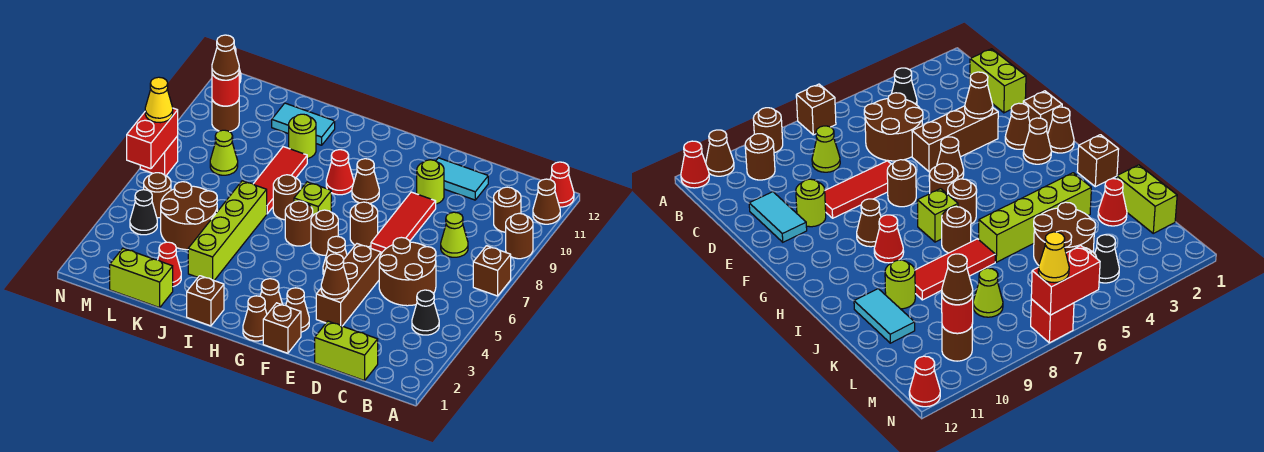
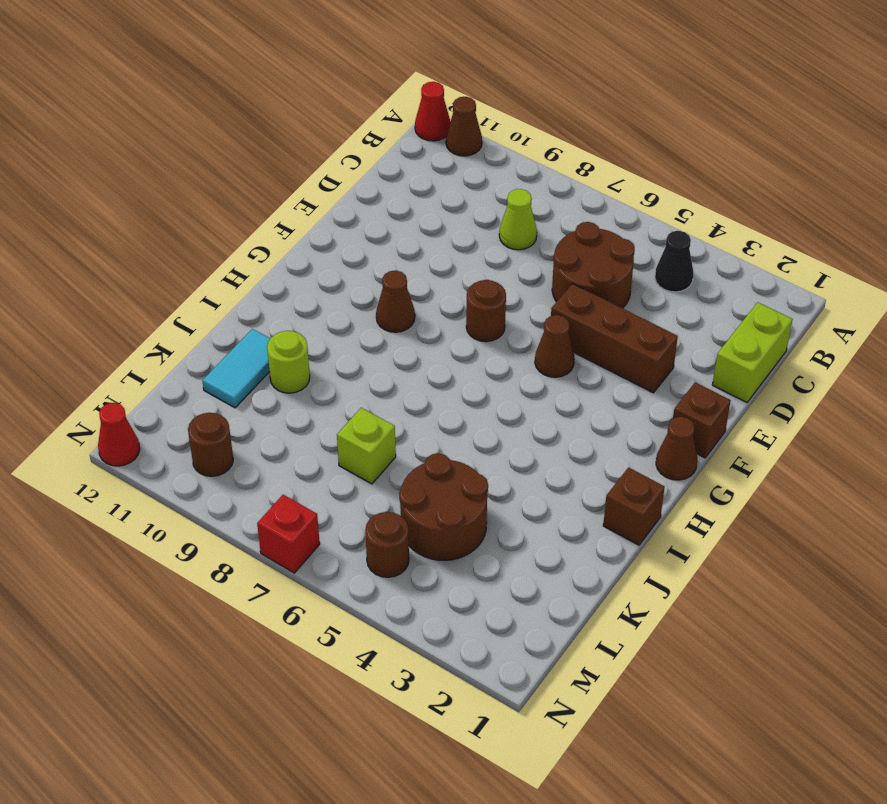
lime 1x1 brick [337,408,396,484] -> lime 1x1 brick moved to [294,182,331,215]
none -> brown 1x1 brick [473,246,511,296]
none -> brown 1x1 round brick [506,213,533,259]
none -> brown 1x1 round brick [494,187,521,232]
none -> cyan 1x2 tile [436,158,488,200]

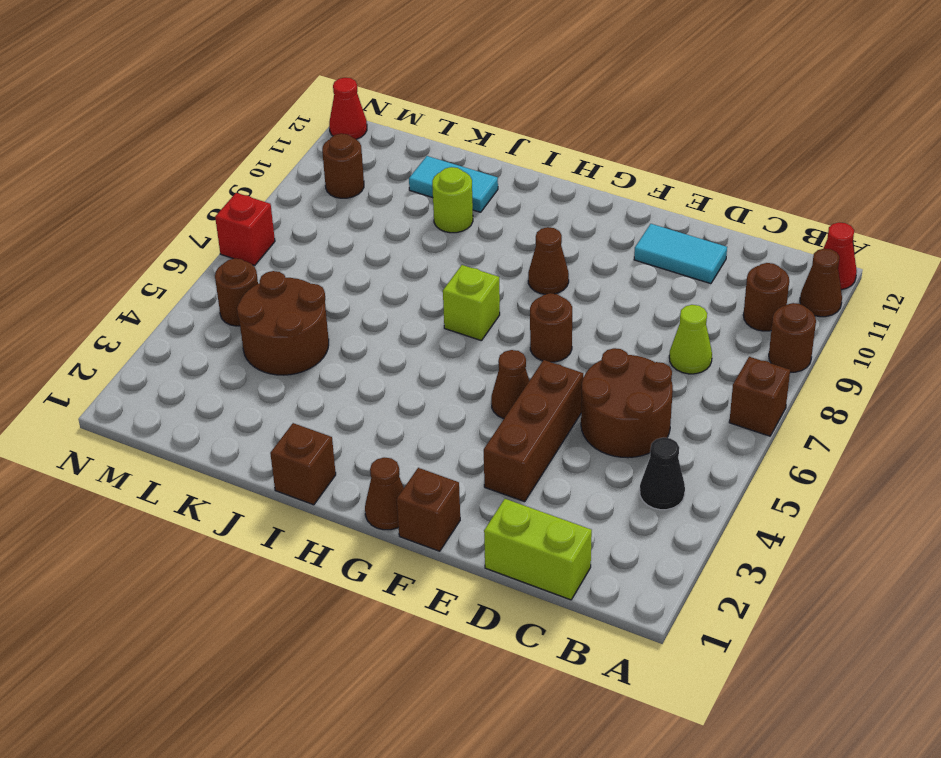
none -> red 1x3 tile [371,192,436,254]
none -> lime 1x1 round brick [417,160,444,204]
none -> brown 1x1 cone [286,288,309,332]
none -> brown 1x1 cone [260,279,283,314]

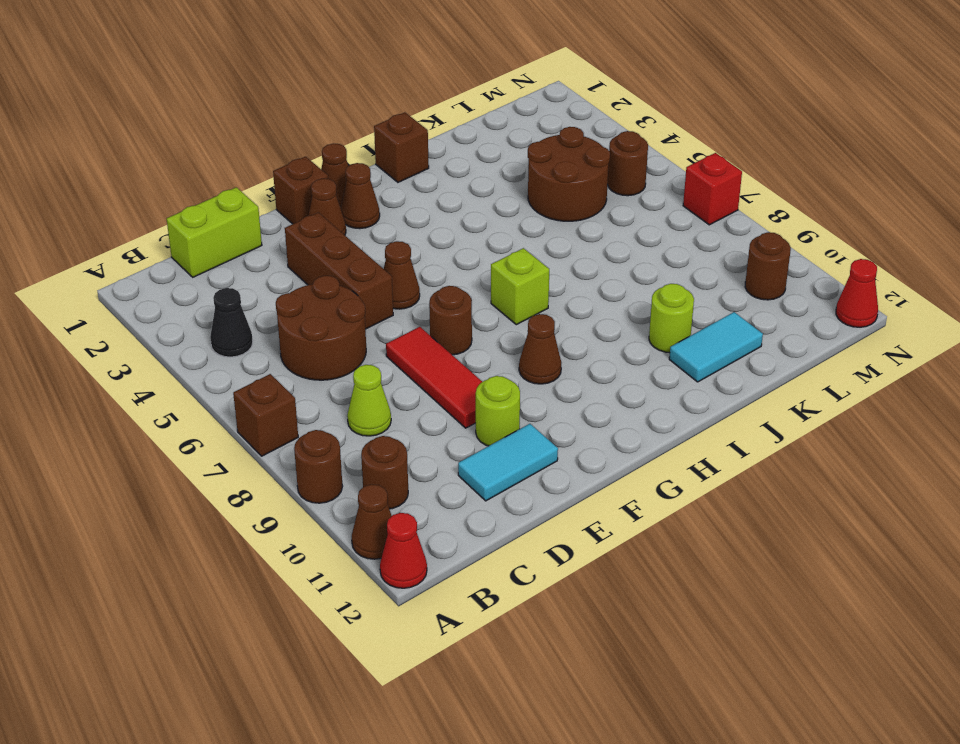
none -> brown 1x1 round brick [311,210,338,255]
none -> brown 1x1 round brick [285,201,313,246]
none -> red 1x1 cone [326,150,354,195]
none -> brown 1x1 round brick [273,175,301,220]

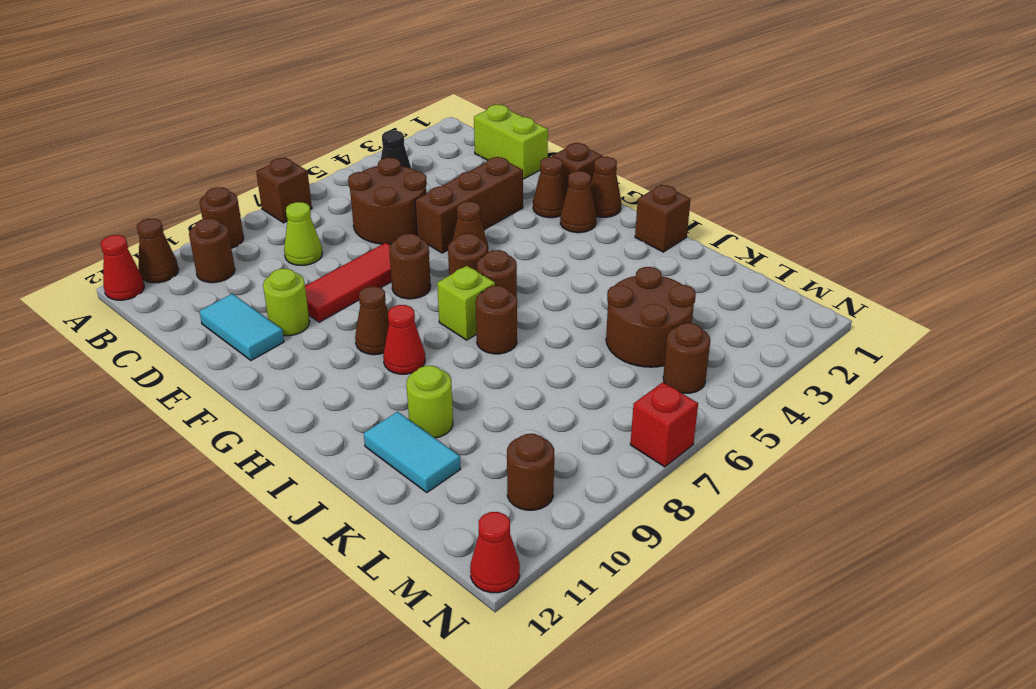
none -> lime 1x4 brick [188,181,267,280]
none -> red 1x3 tile [254,147,307,214]
none -> lime 1x2 brick [110,248,173,308]
none -> red 1x1 cone [158,242,181,287]

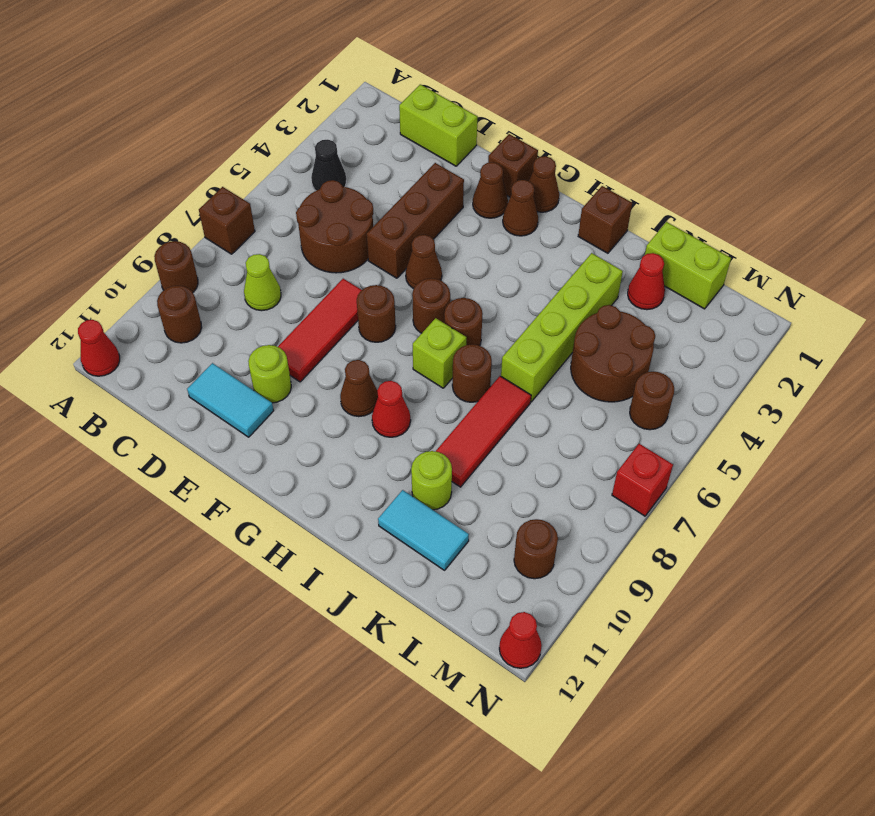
none -> brown 1x1 cone [533,179,560,224]
none -> lime 1x1 cone [210,130,238,175]
none -> black 1x1 cone [130,190,157,235]
none -> brown 1x1 cone [321,254,349,299]

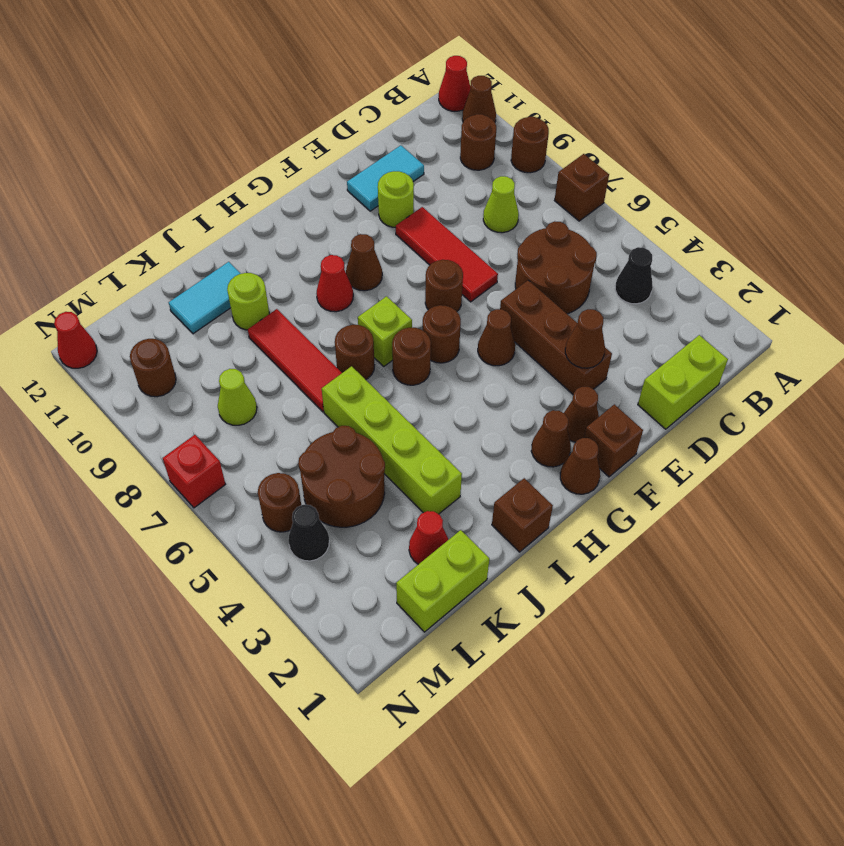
none -> red 1x1 round brick [212,74,239,106]
none -> red 1x2 brick [127,108,178,169]
none -> brown 1x1 cone [212,35,239,80]
none -> yellow 1x1 cone [145,77,173,123]

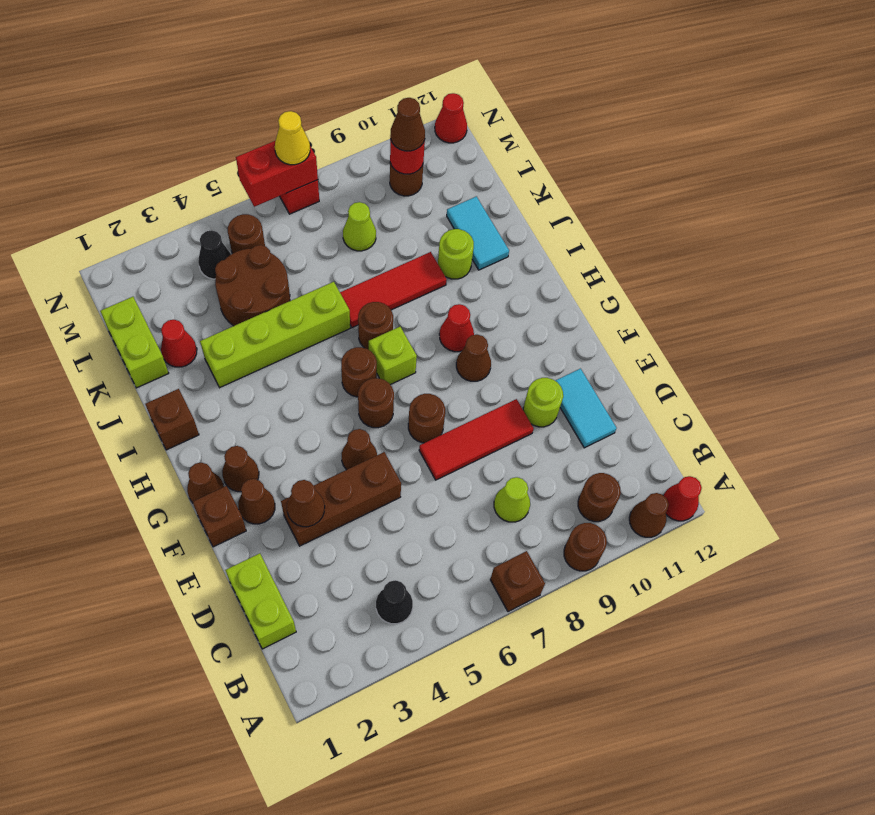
none -> brown 2x2 round brick [379,237,436,306]

